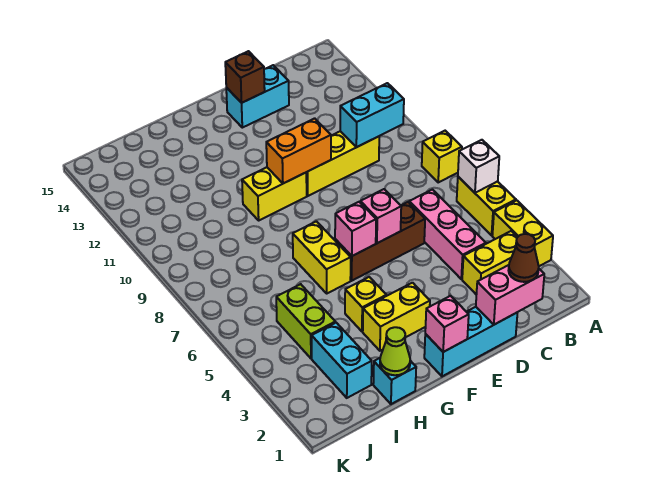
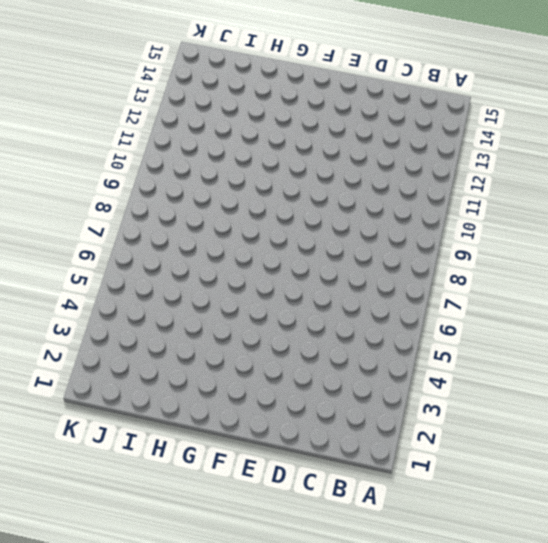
none -> yellow 1x2 brick [492,200,553,266]
none -> yellow 1x2 brick [457,177,516,235]
none -> yellow 1x1 brick [422,131,462,182]

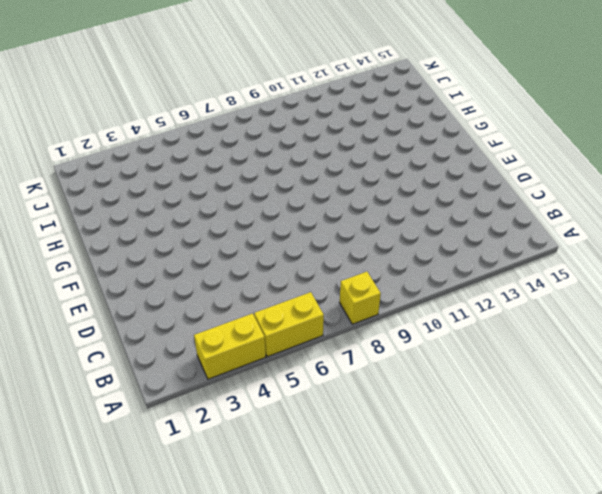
none -> yellow 1x2 brick [462,231,517,295]
none -> pink 1x3 brick [409,190,486,279]
none -> yellow 1x3 brick [306,131,379,196]

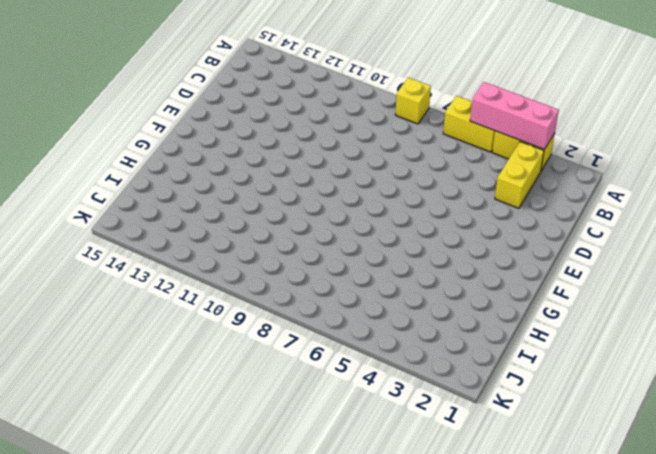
pink 1x3 brick [470,82,559,149] -> pink 1x3 brick moved to [409,190,486,279]
none -> yellow 1x3 brick [306,131,379,196]
none -> cyan 1x3 brick [424,307,517,376]
none -> brown 1x3 brick [335,202,425,281]

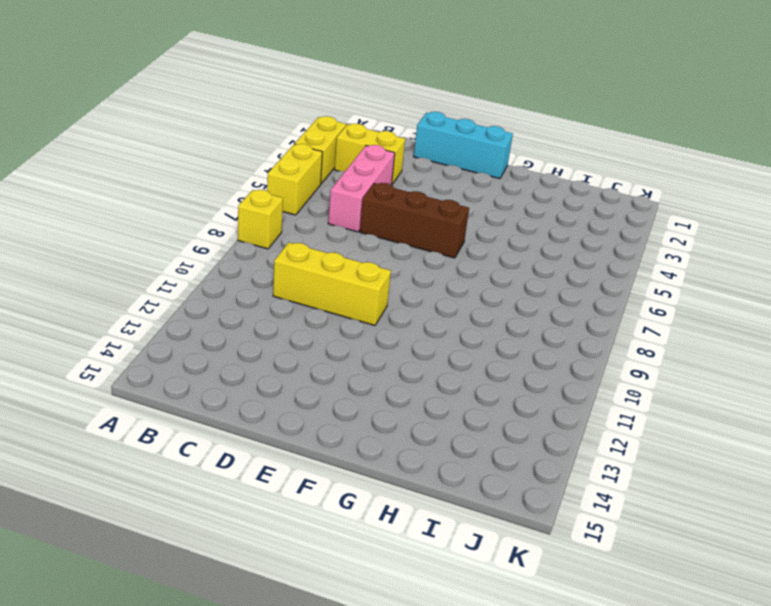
none -> cyan 1x2 brick [226,65,289,128]
none -> yellow 1x2 brick [363,283,430,351]
none -> yellow 1x2 brick [242,167,307,220]

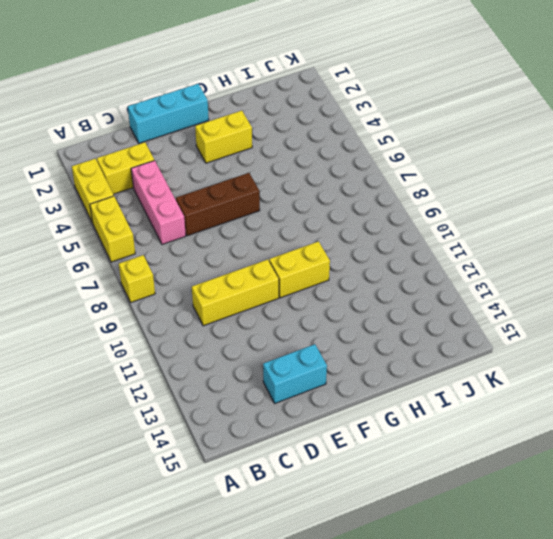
none -> yellow 1x1 brick [345,277,386,332]
none -> yellow 1x2 brick [293,221,351,293]
none -> cyan 1x1 brick [373,358,416,404]

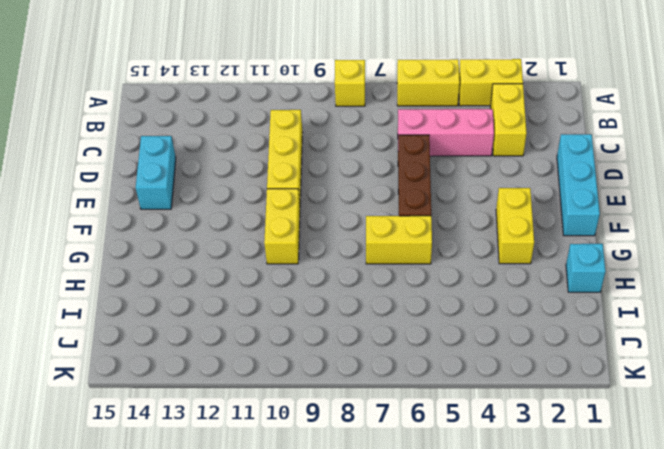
none -> yellow 1x1 brick [345,277,386,332]
none -> cyan 1x2 brick [312,323,372,398]
none -> lime 1x2 brick [276,284,335,358]

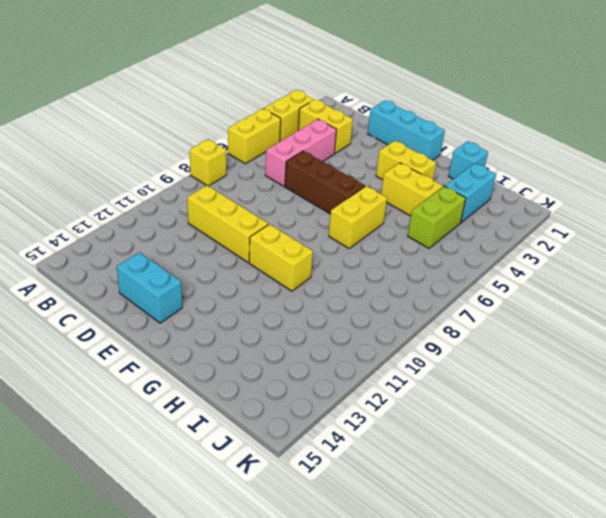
yellow 1x2 brick [381,163,443,216] -> yellow 1x1 brick [345,277,386,332]
none -> white 1x1 brick [458,140,499,193]
none -> cyan 1x2 brick [340,83,404,147]
none -> pink 1x2 brick [476,265,544,325]

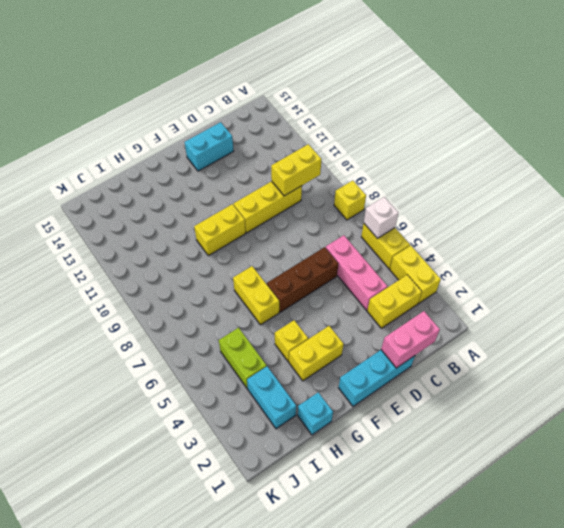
yellow 1x2 brick [271,144,321,196] -> cyan 1x2 brick [340,83,404,147]
none -> pink 1x1 brick [360,189,401,243]
none -> orange 1x2 brick [266,118,331,183]
none -> brown 1x1 brick [225,51,265,103]

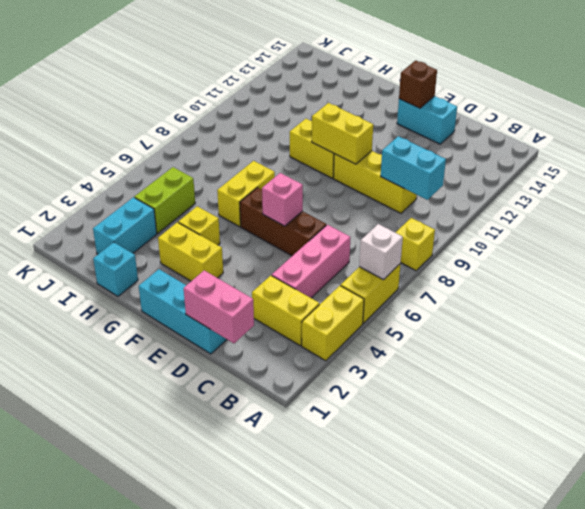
yellow 1x2 brick [312,103,373,164] -> orange 1x2 brick [266,118,331,183]
none -> pink 1x1 brick [425,296,469,352]
none -> pink 1x1 brick [335,202,376,256]
none -> lime 1x1 cone [380,327,410,375]

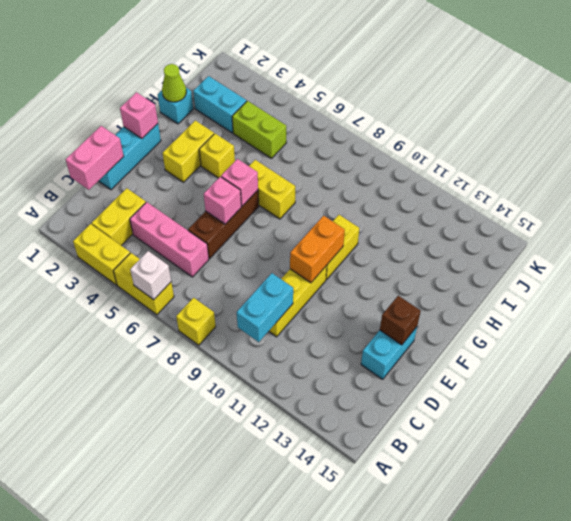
none -> brown 1x1 cone [509,234,539,282]

